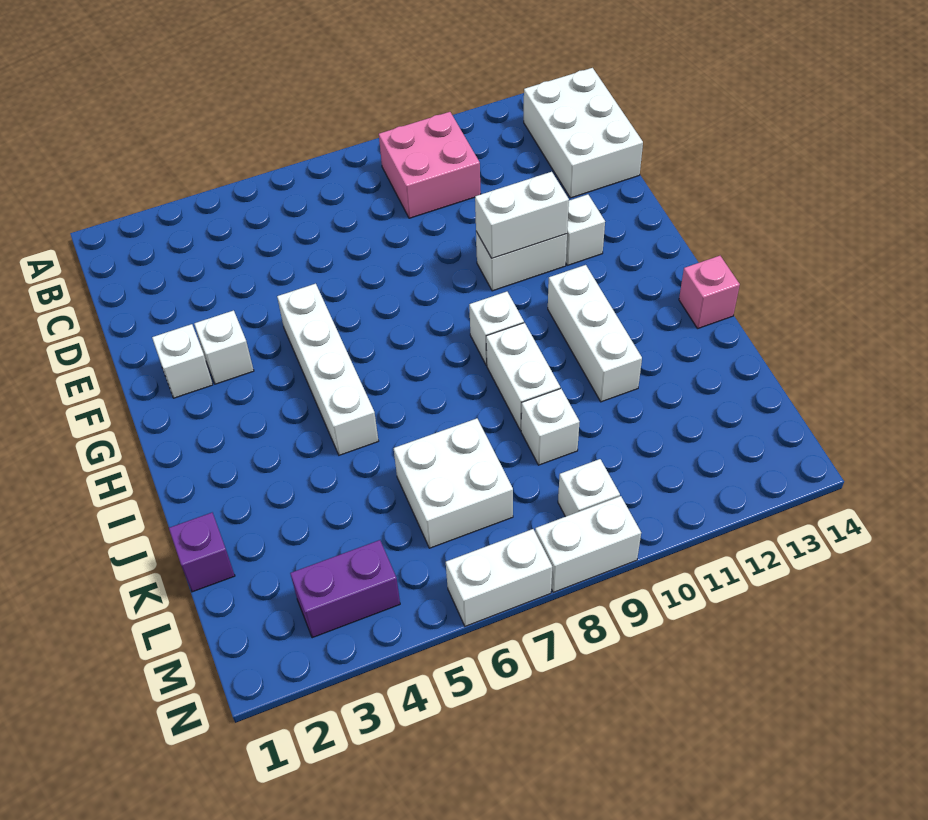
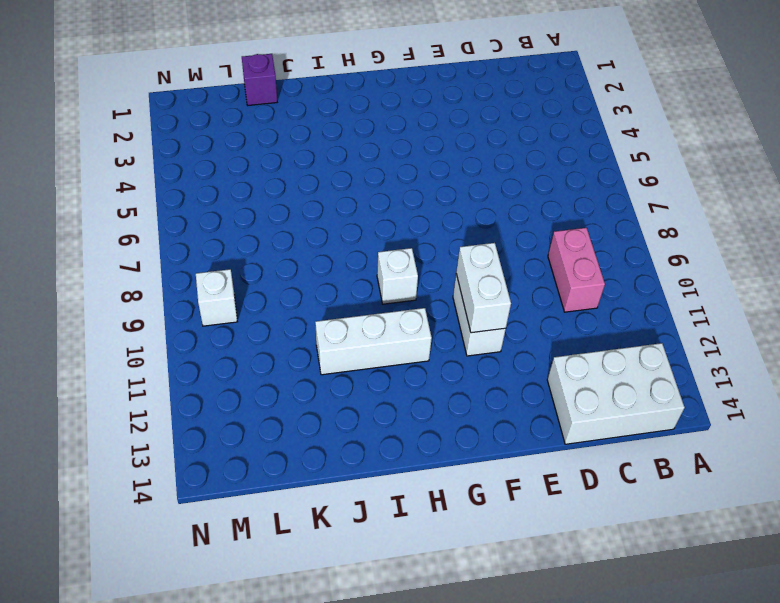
pink 1x2 brick [548,228,605,312] -> pink 2x2 brick [379,112,481,218]
none -> white 1x1 brick [152,324,213,398]
none -> white 1x1 brick [194,310,254,384]
none -> white 1x4 brick [277,284,378,455]

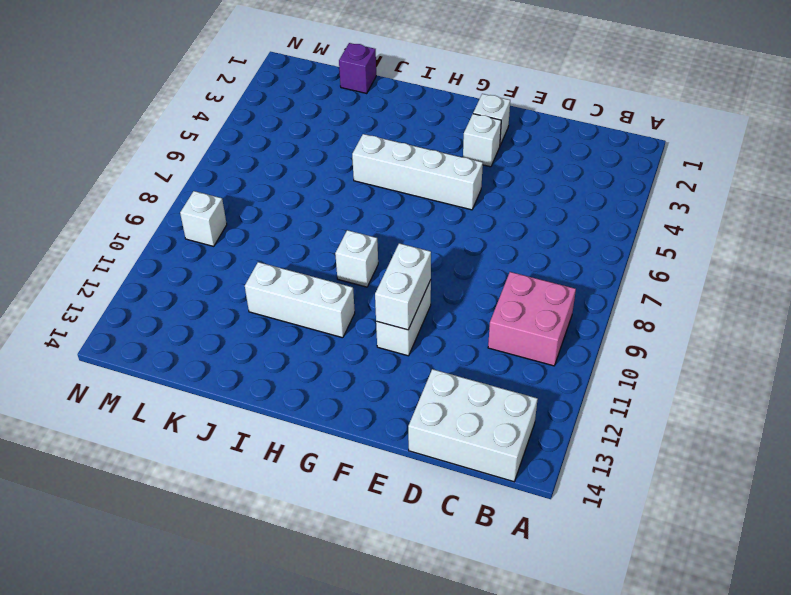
none -> white 1x1 brick [566,194,605,265]
none -> white 1x2 brick [486,323,560,431]
none -> pink 1x1 brick [679,256,740,328]

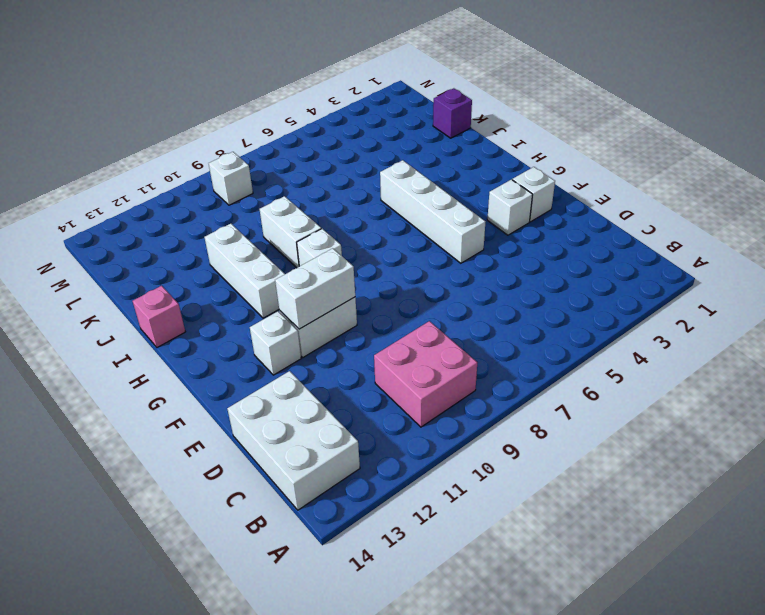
none -> white 2x2 brick [394,418,513,548]
none -> white 1x1 brick [521,389,580,465]
none -> purple 1x2 brick [290,540,400,638]

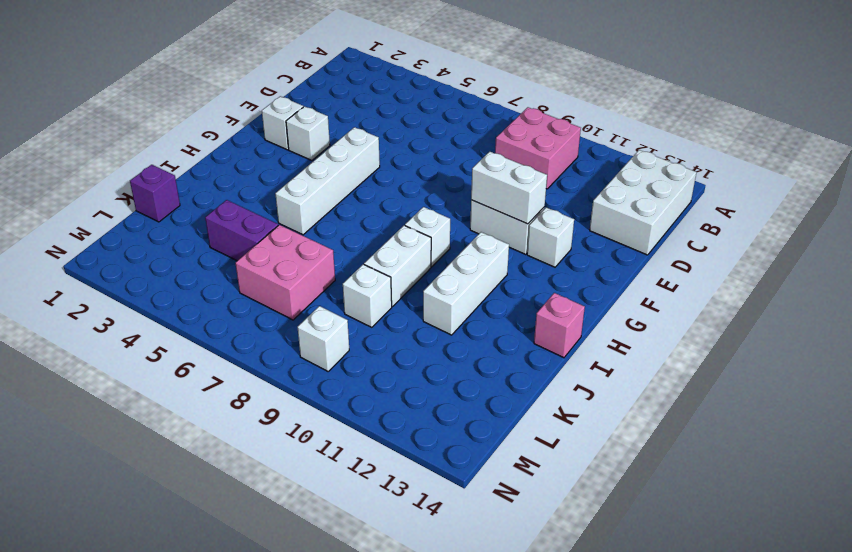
purple 1x2 brick [205,200,278,261] -> purple 1x2 brick moved to [290,540,400,638]
pink 2x2 brick [236,225,335,320] -> white 2x2 brick [394,418,513,548]
none -> white 1x2 brick [446,529,552,626]
none -> white 1x2 brick [535,496,641,592]

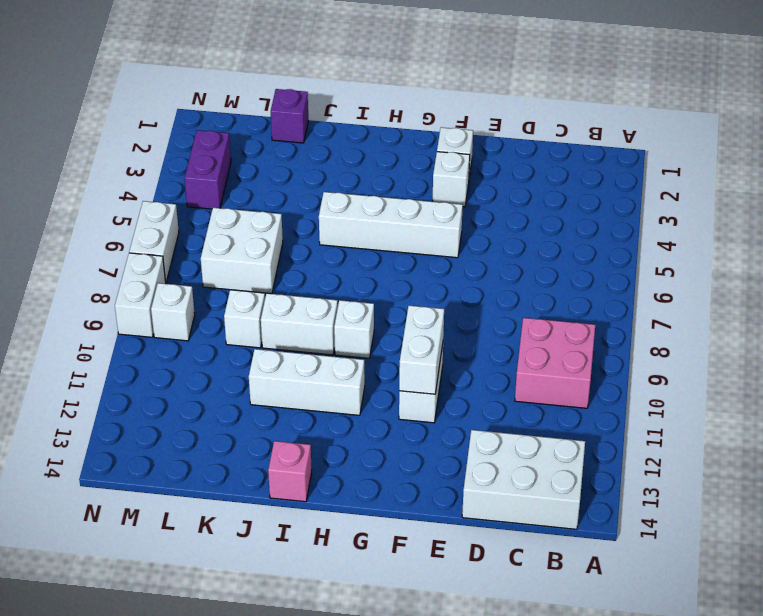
none -> white 1x1 brick [566,194,605,265]

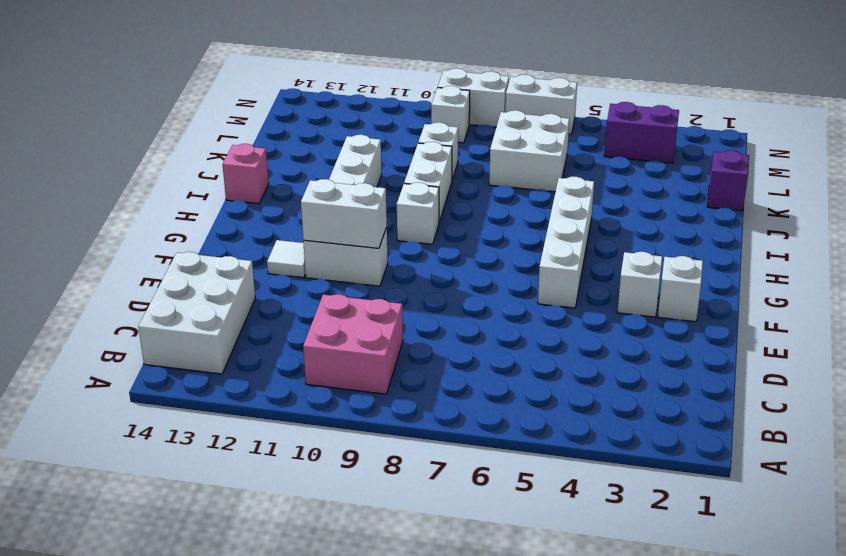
white 1x1 tile [267,240,305,278] -> white 1x1 brick [566,194,605,265]

